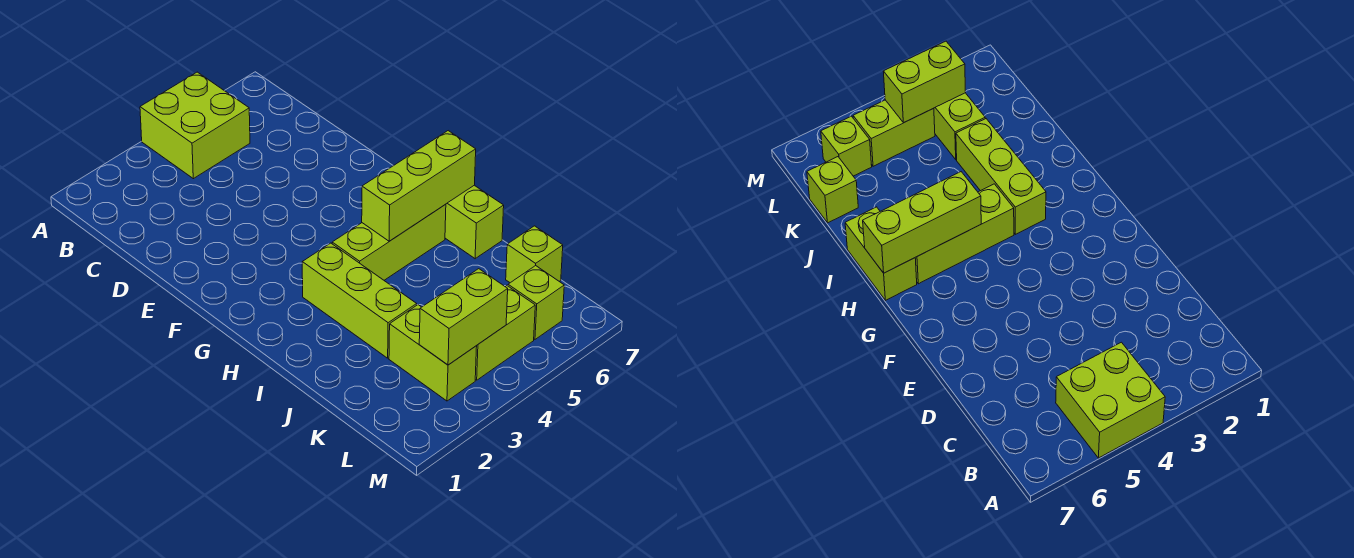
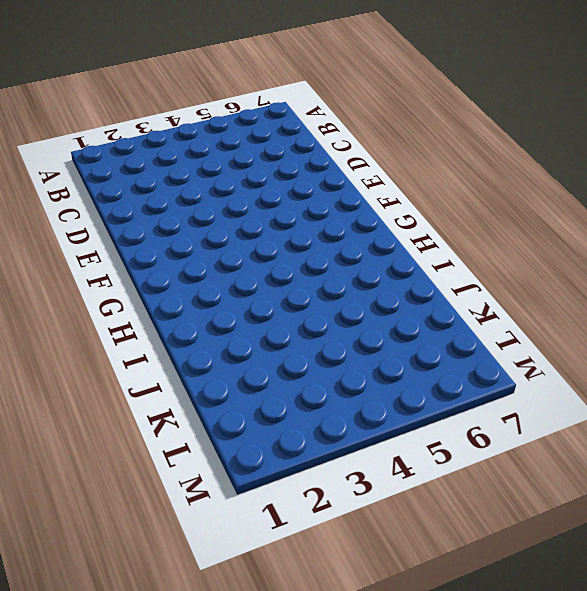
none -> lime 2x2 brick [140,72,250,179]
none -> lime 1x3 brick [302,243,417,358]

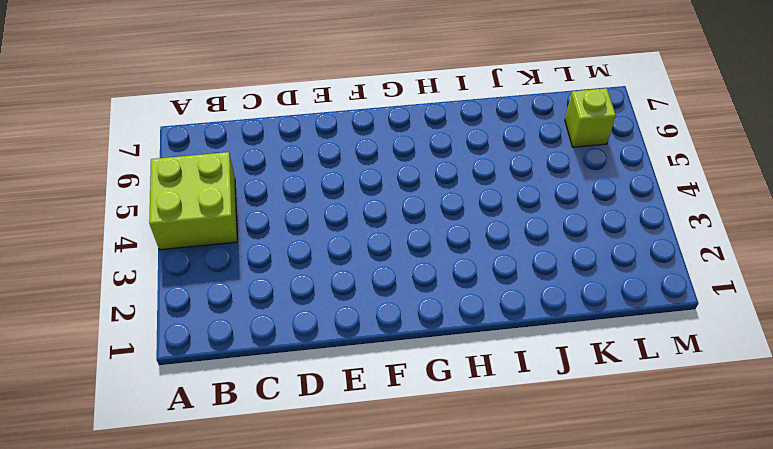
none -> lime 1x3 brick [302,243,417,358]
none -> lime 1x3 brick [332,204,446,280]

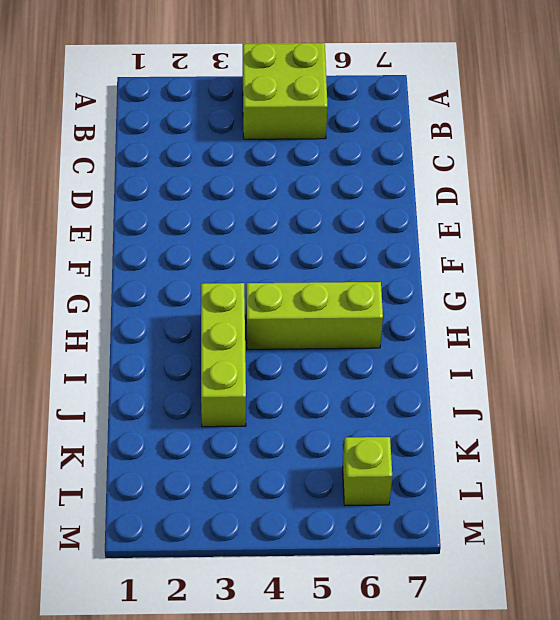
none -> lime 1x2 brick [445,185,504,259]
none -> lime 1x2 brick [389,305,477,401]

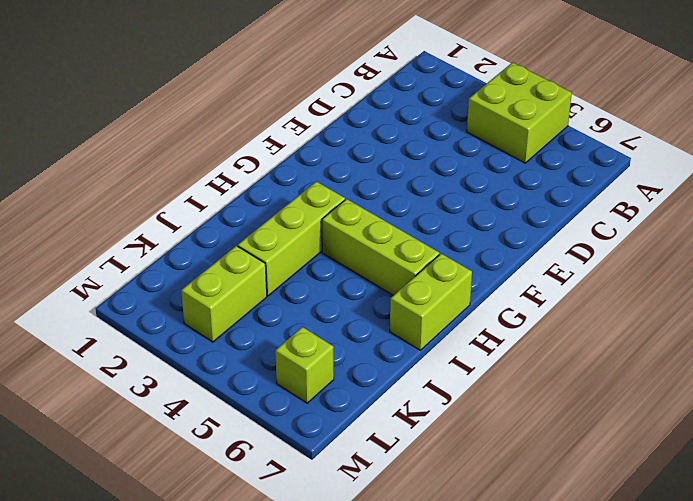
none -> lime 1x1 brick [506,226,563,283]
none -> lime 1x2 brick [475,285,535,380]

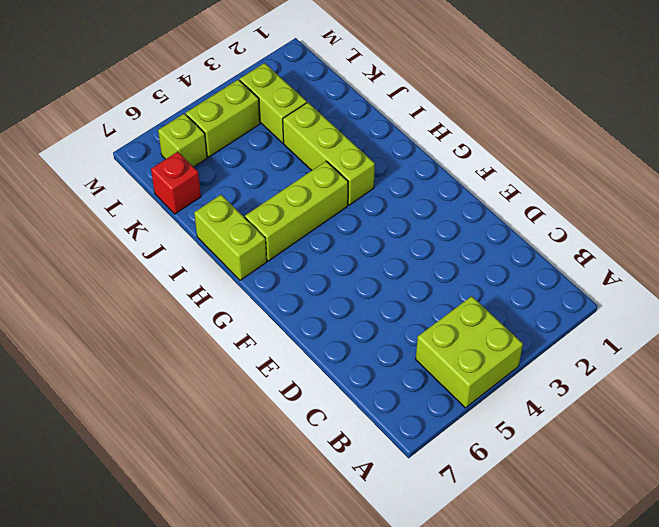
red 1x1 brick [151,152,201,214] -> lime 1x1 brick [506,226,563,283]
none -> lime 1x3 brick [362,131,476,241]
none -> lime 1x2 brick [419,269,508,365]

